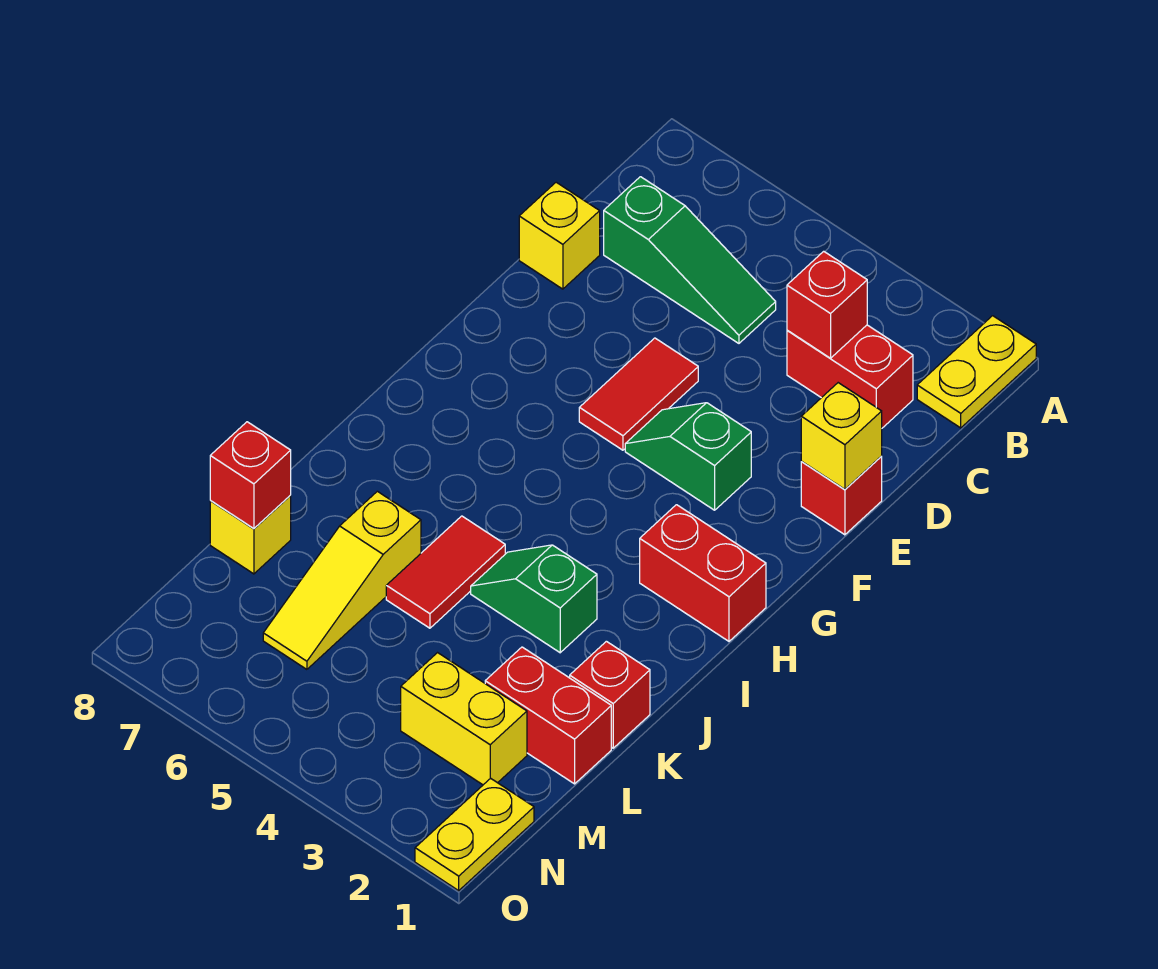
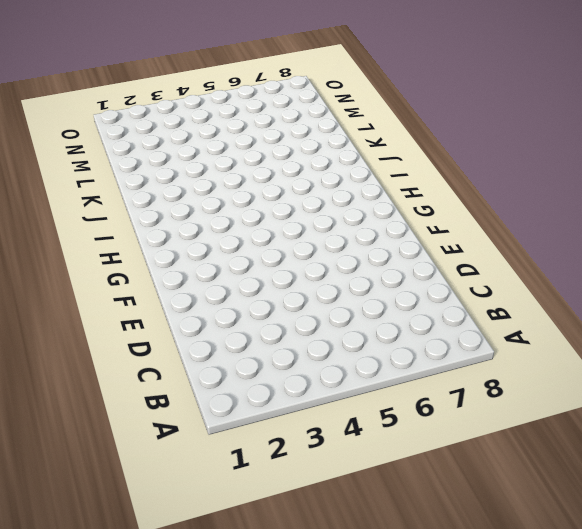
none -> yellow 1x2 plate [917,316,1036,428]
none -> red 1x2 brick [787,325,913,428]
none -> green 1x3 slope [604,177,776,343]

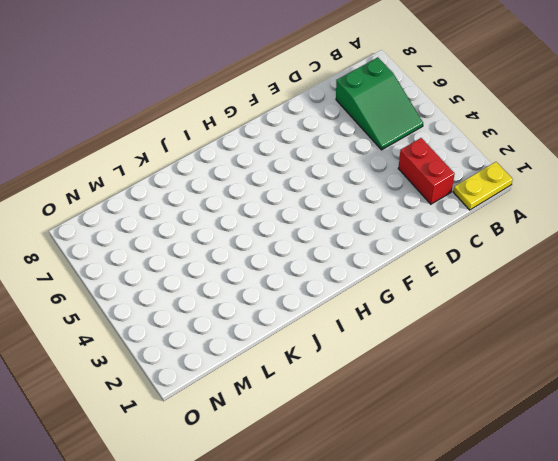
green 2x3 slope [336,57,423,150] -> green 1x3 slope [604,177,776,343]
none -> yellow 1x1 brick [519,182,600,289]
none -> red 1x1 brick [801,456,882,535]
none -> red 1x2 tile [579,338,698,450]

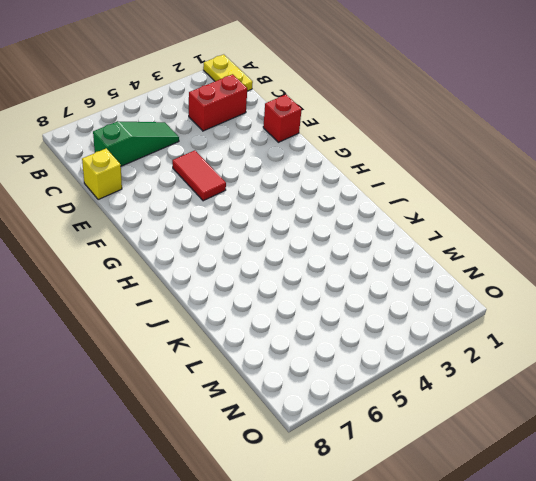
none -> green 1x2 slope [625,403,751,510]
none -> red 1x2 brick [640,505,766,641]
none -> green 1x2 slope [471,545,597,653]

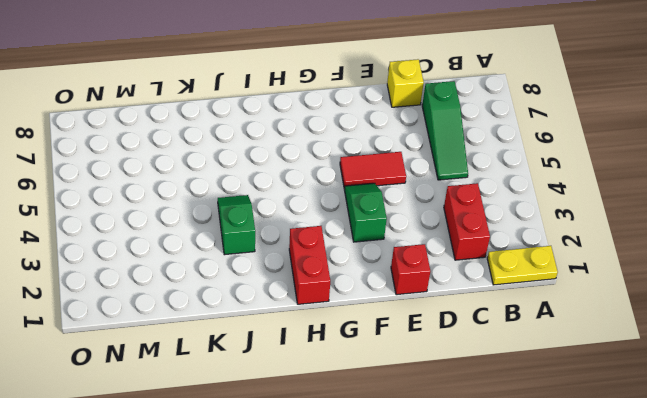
none -> red 1x2 tile [386,516,505,628]
none -> red 1x1 brick [570,641,650,748]
none -> yellow 1x3 slope [263,491,421,669]

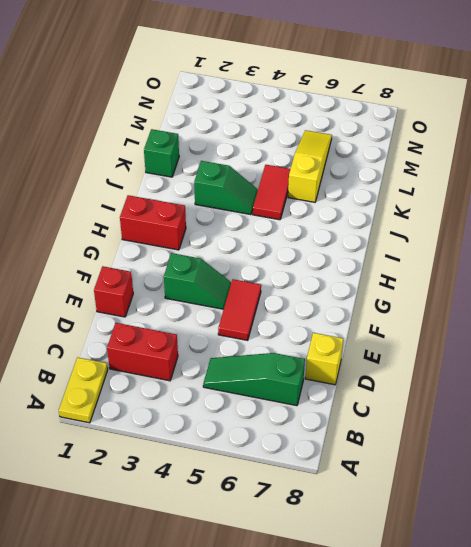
green 1x1 brick [144,129,179,177] -> red 1x1 brick [570,641,650,748]
none -> red 1x2 brick [485,647,611,784]
none -> yellow 1x1 brick [210,496,291,574]
none -> yellow 1x2 brick [401,653,527,785]

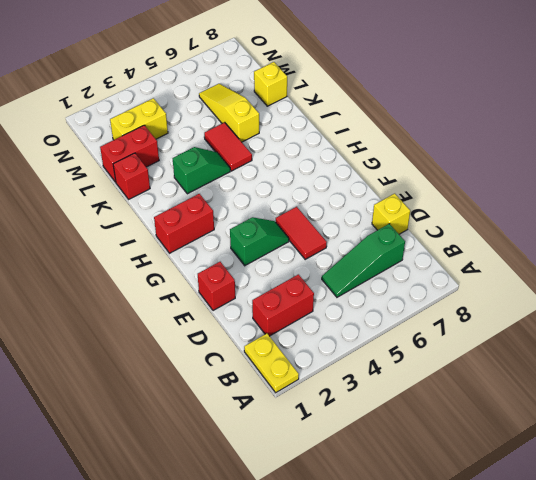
none -> yellow 1x2 plate [415,778,534,891]
none -> red 1x1 brick [787,251,867,358]
none -> yellow 1x1 brick [801,383,882,489]

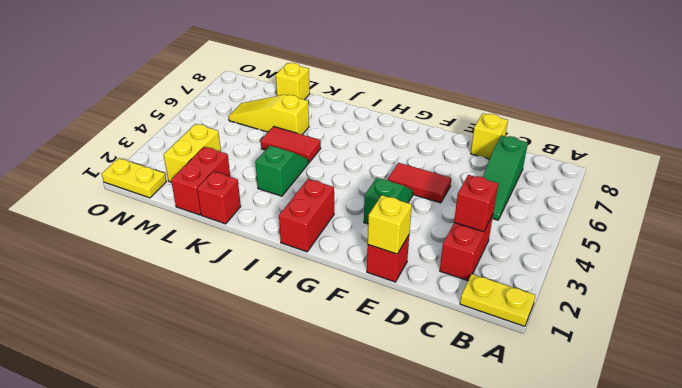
none -> red 1x1 brick [210,422,291,529]

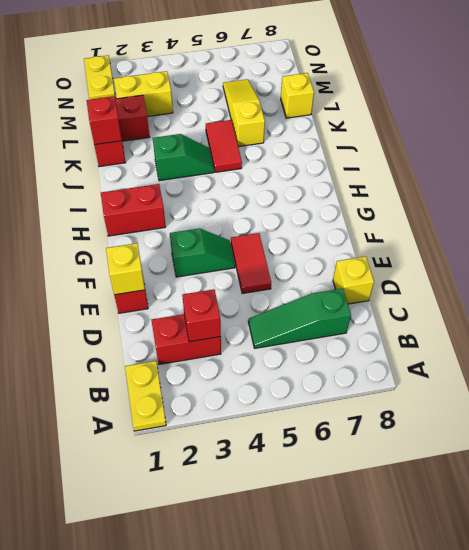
red 1x1 brick [87,96,122,145] -> red 1x1 brick moved to [210,422,291,529]

